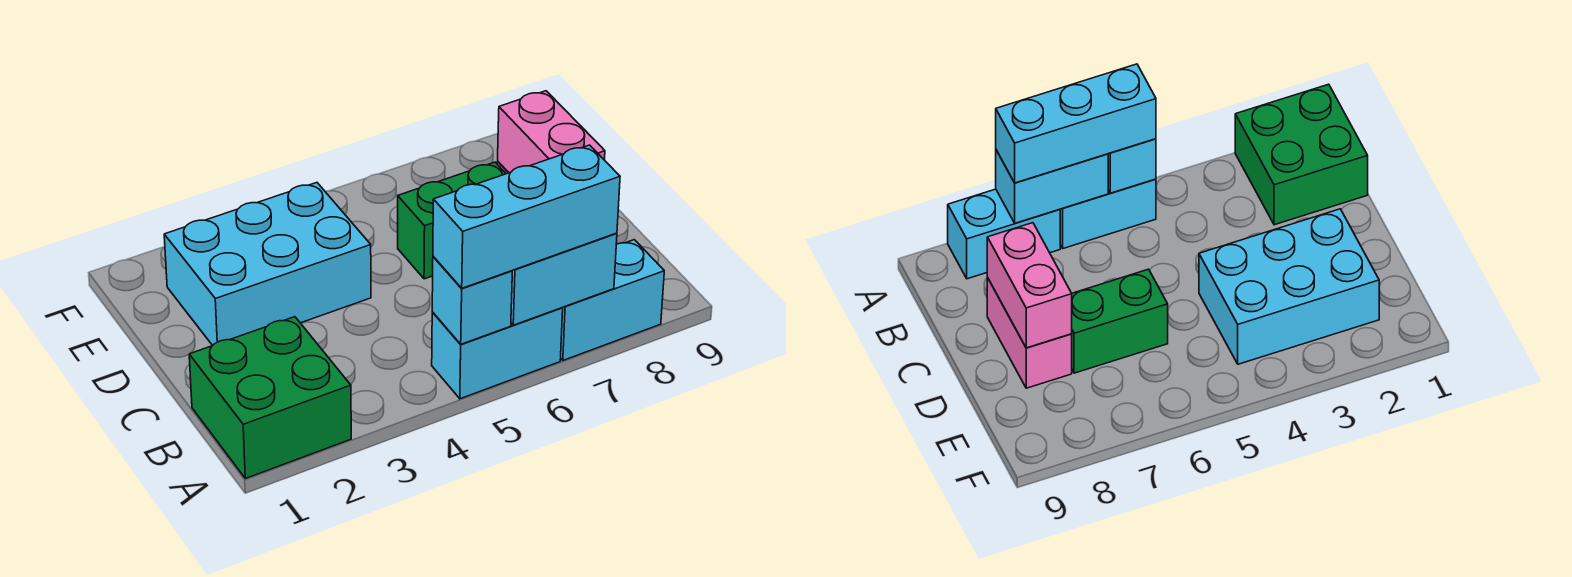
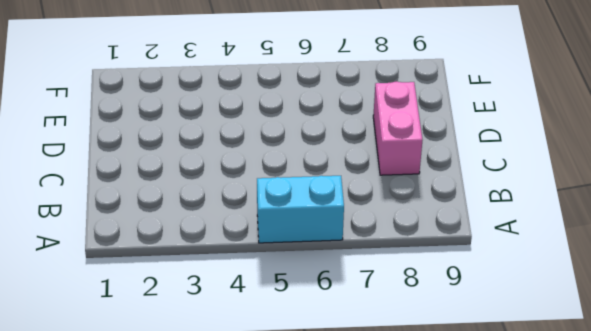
none -> green 2x2 brick [189,317,351,478]
none -> cyan 1x2 brick [561,240,664,360]

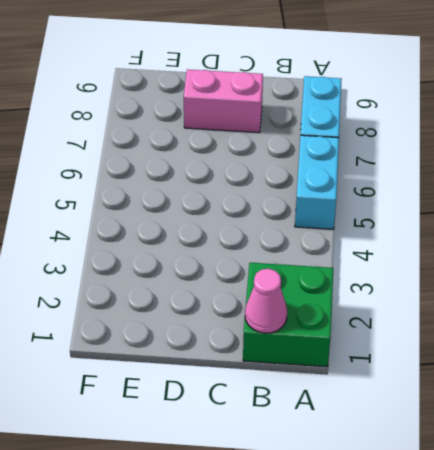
pink 1x1 cone [245,269,287,333] -> none
none -> cyan 2x3 brick [164,183,371,346]
none -> green 1x2 brick [398,162,506,279]

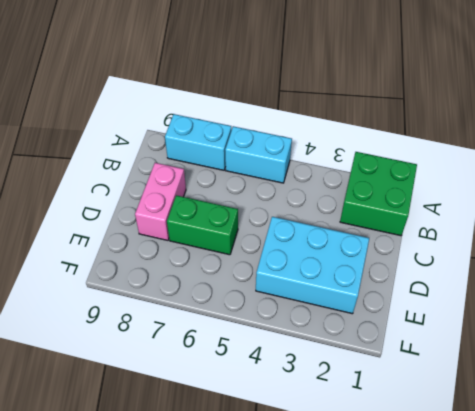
none -> cyan 1x1 brick [432,257,512,344]
none -> cyan 1x2 brick [511,233,617,325]

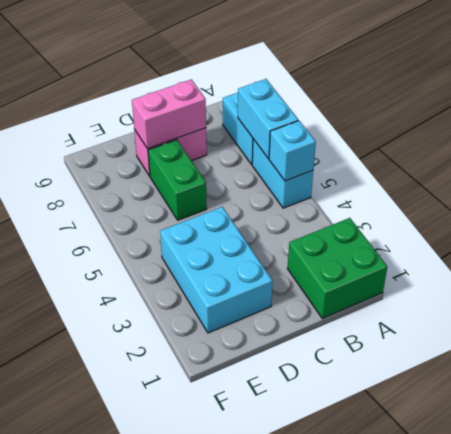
none -> cyan 1x3 brick [433,145,620,288]

